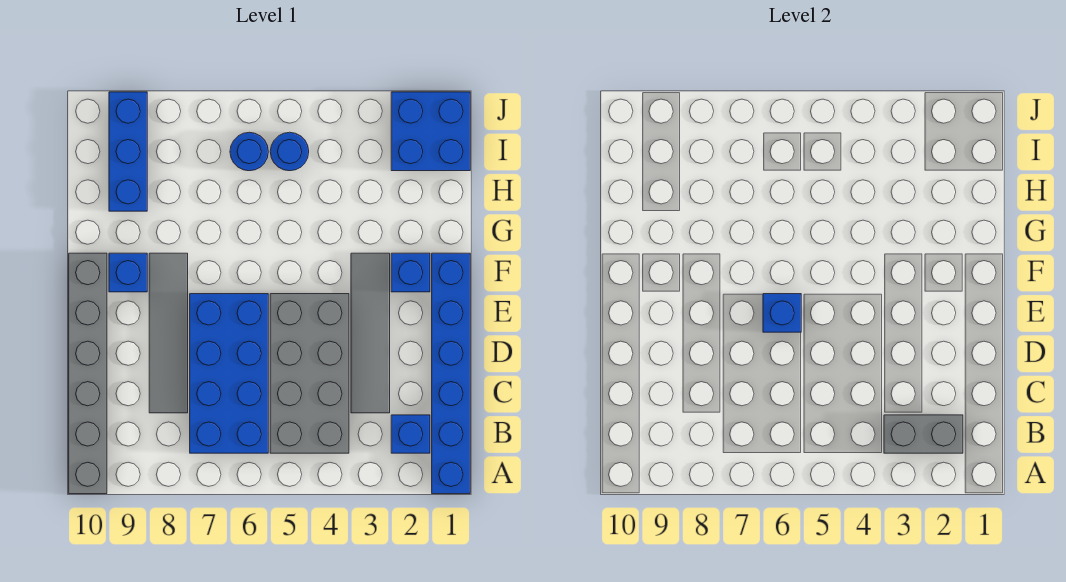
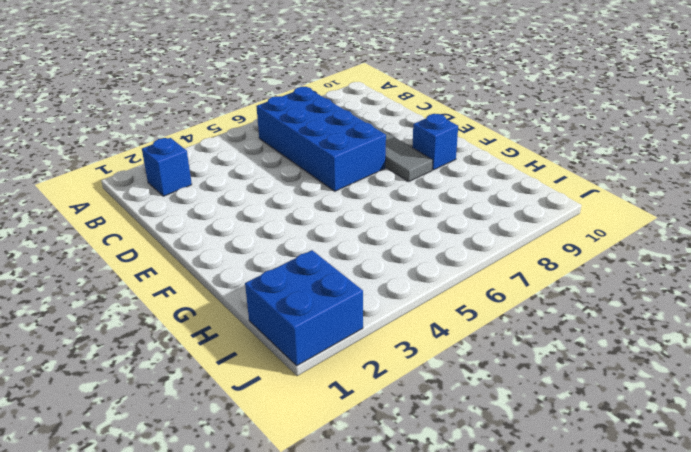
none -> blue 1x6 brick [432,253,470,494]
none -> grey 1x6 brick [69,253,107,494]
none -> grey 2x4 brick [270,294,349,453]

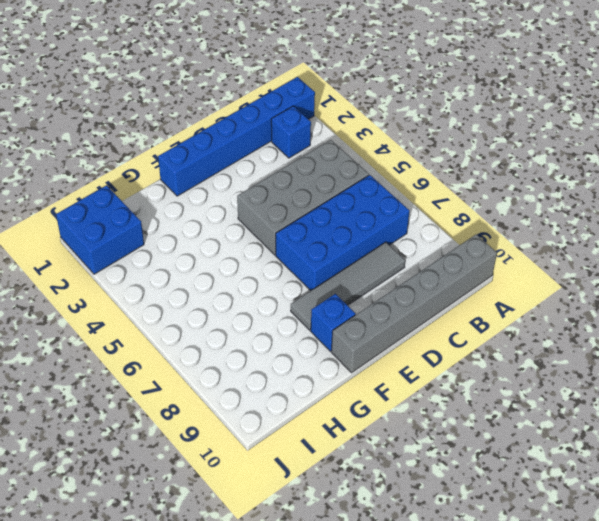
none -> grey 1x4 tile [351,253,390,413]
none -> blue 1x1 brick [391,253,430,292]
none -> blue 1x3 brick [109,92,147,211]

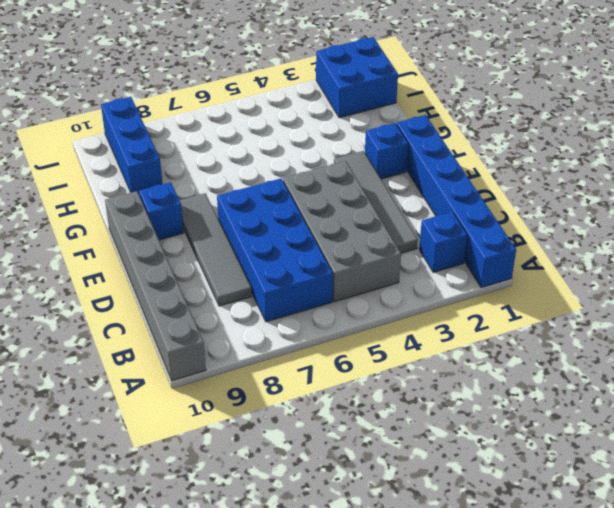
none -> blue 1x1 round brick [270,132,309,171]
none -> blue 1x1 round brick [230,132,268,171]
none -> grey 1x2 brick [884,415,963,453]

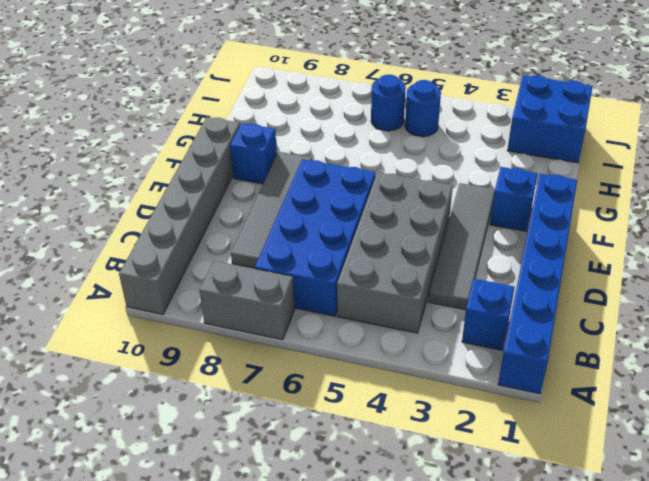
grey 1x2 brick [200,261,295,340] -> grey 1x2 brick moved to [884,415,963,453]
none -> blue 1x3 brick [109,92,147,211]
none -> blue 1x1 brick [763,294,801,332]

